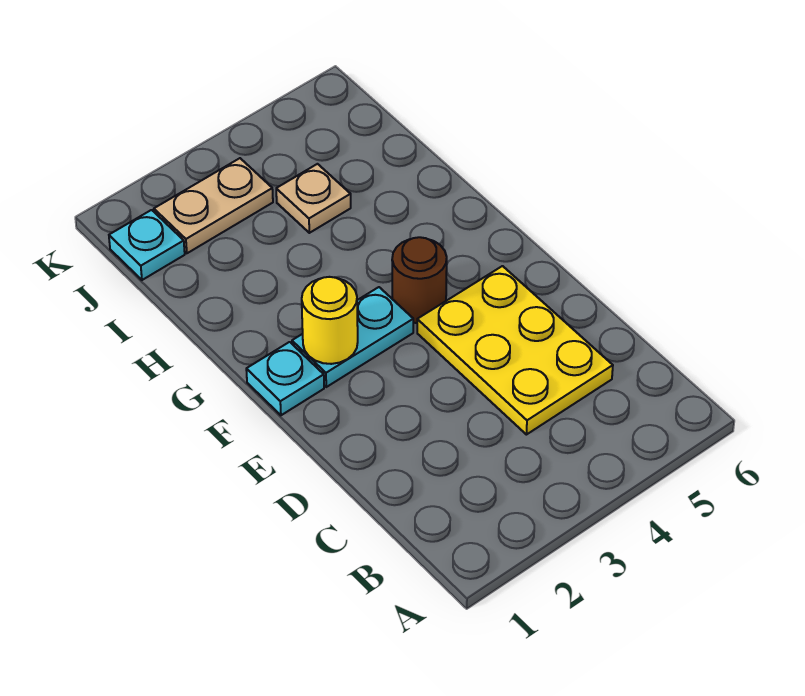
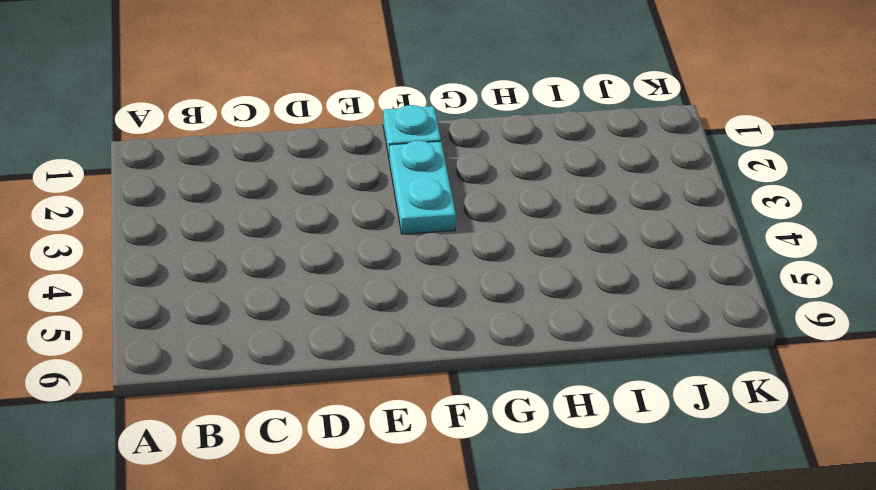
none -> yellow 2x3 plate [417,266,613,435]
none -> brown 1x1 round brick [392,237,447,323]

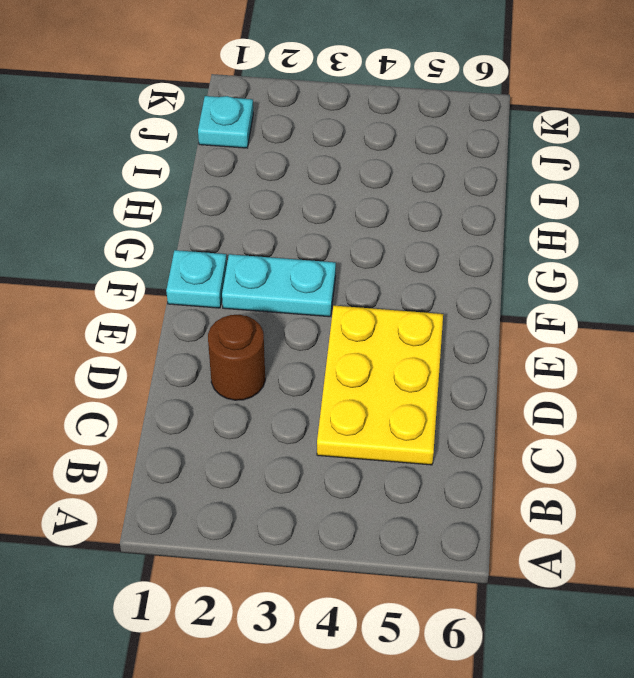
brown 1x1 round brick [208,315,265,400] -> brown 1x1 round brick moved to [392,237,447,323]
none -> tan 1x1 plate [276,164,351,233]
none -> tan 1x2 plate [154,158,273,253]

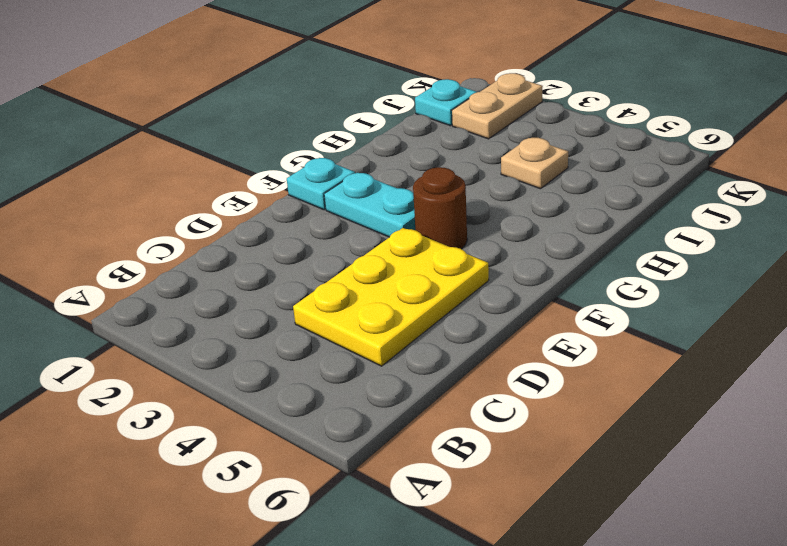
tan 1x2 plate [452,73,543,139] -> tan 1x2 plate turned to [154,158,273,253]
none -> yellow 1x1 round brick [302,277,358,364]

